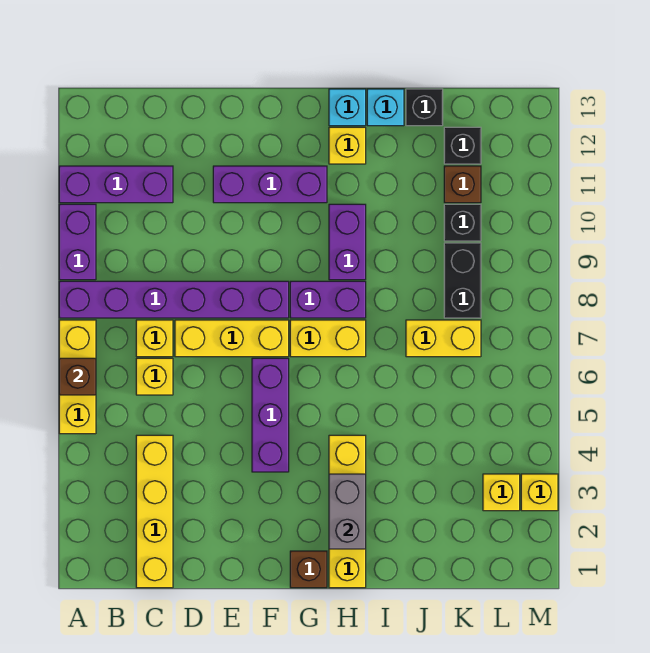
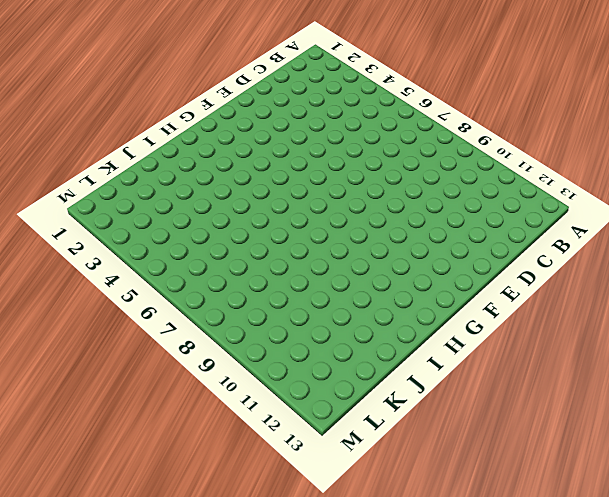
none -> yellow 1x3 brick [59,320,96,434]
none -> purple 1x6 brick [59,281,289,318]
none -> purple 1x2 brick [59,204,96,280]

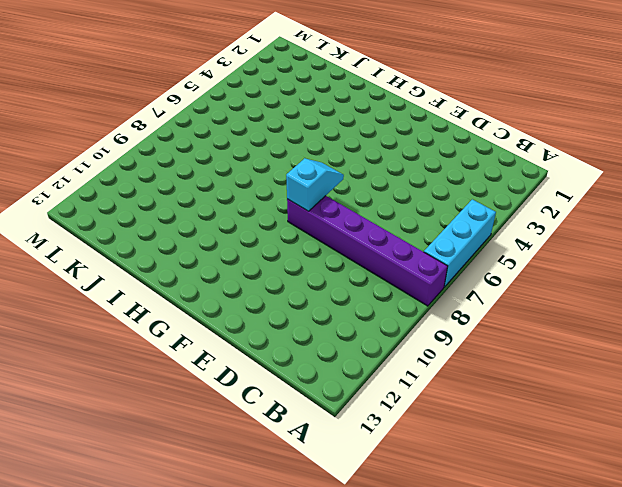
cyan 1x3 brick [424,199,496,287] -> yellow 1x3 brick [59,320,96,434]
cyan 1x2 slope [286,158,344,211] -> none
none -> purple 1x2 brick [59,204,96,280]
none -> purple 1x3 brick [59,166,173,203]
none -> yellow 1x4 brick [136,435,173,588]

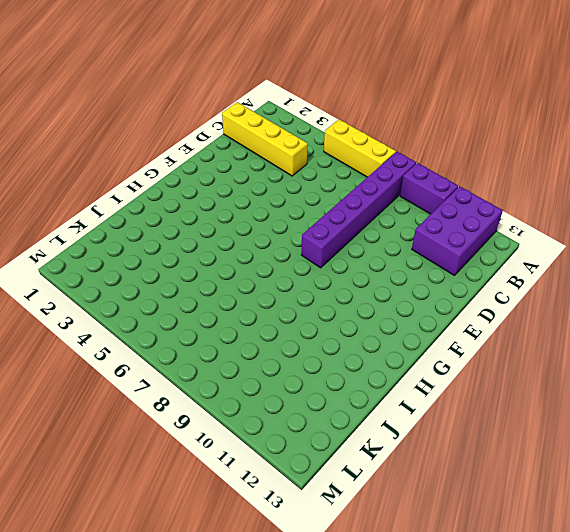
purple 2x3 brick [412,186,503,276] -> purple 1x3 brick [59,166,173,203]
none -> yellow 1x1 brick [136,358,173,395]
none -> yellow 1x1 brick [136,320,173,357]
none -> yellow 1x3 brick [175,320,289,357]

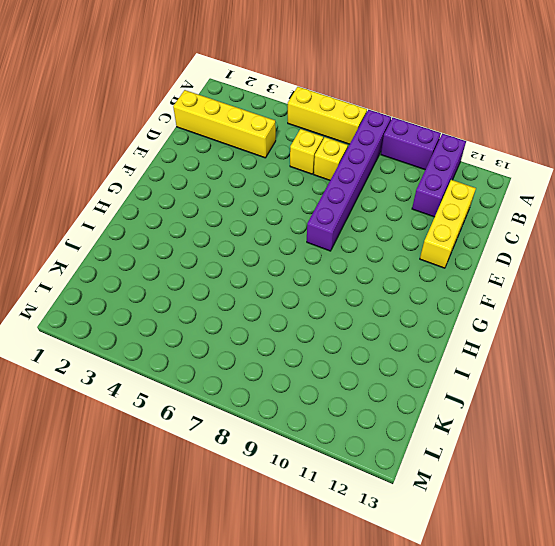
yellow 1x3 brick [420,180,476,268] -> yellow 1x3 brick moved to [175,320,289,357]
none -> purple 1x3 brick [213,166,327,203]
none -> purple 1x3 brick [252,358,289,472]
none -> brown 1x1 brick [290,551,327,588]

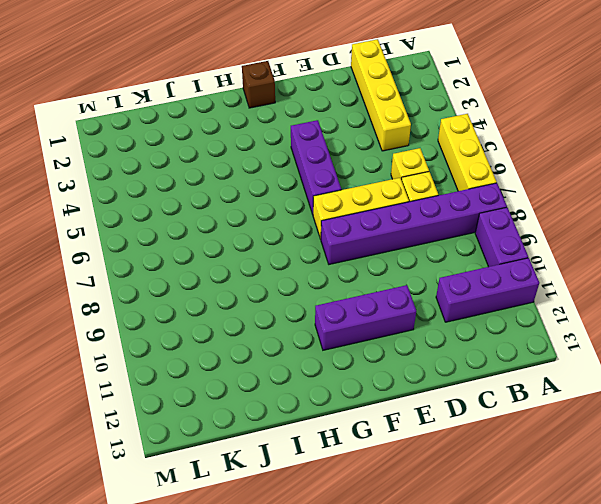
none -> yellow 1x2 brick [290,320,366,357]
none -> purple 1x2 brick [290,281,366,318]
none -> yellow 1x4 brick [329,435,366,588]

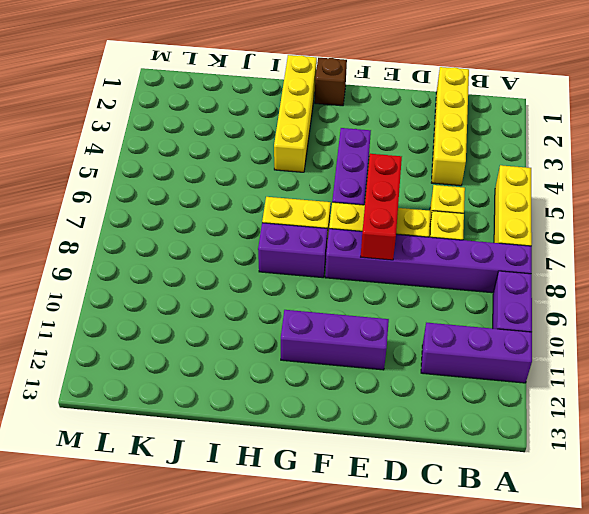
red 1x3 brick [361,154,402,260] -> none
none -> purple 1x2 brick [329,204,366,280]
none -> yellow 1x1 brick [329,127,366,164]
none -> cyan 1x1 brick [329,89,366,126]

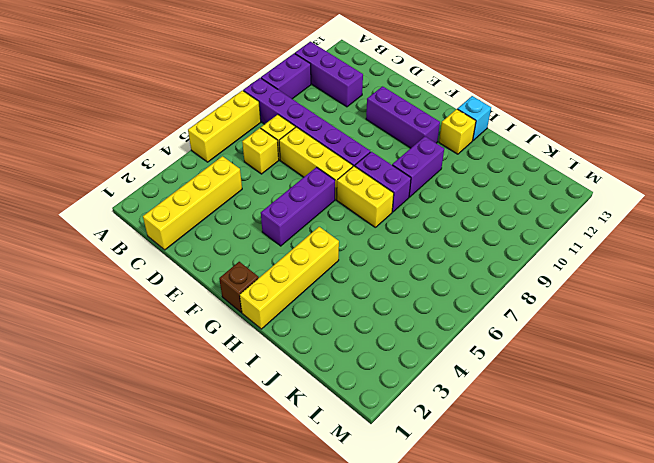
none -> cyan 1x1 brick [367,89,404,126]
none -> yellow 1x2 brick [406,320,481,357]
none -> black 1x1 brick [406,89,443,126]

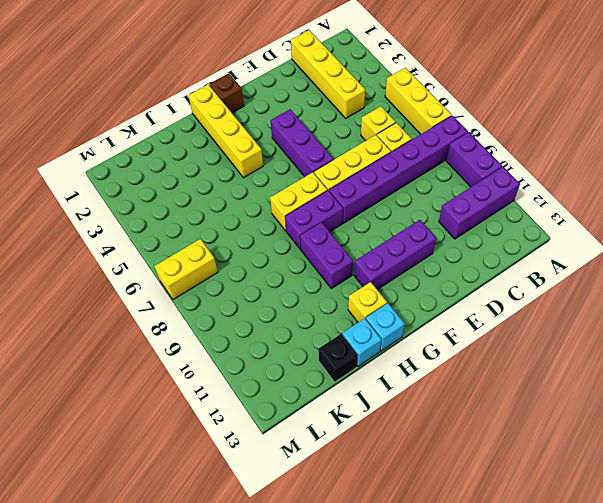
yellow 1x2 brick [154,239,218,300] -> yellow 1x2 brick moved to [406,320,481,357]
none -> black 1x2 brick [444,243,481,318]
none -> black 1x1 brick [444,204,481,241]
none -> brown 1x1 brick [444,166,481,203]

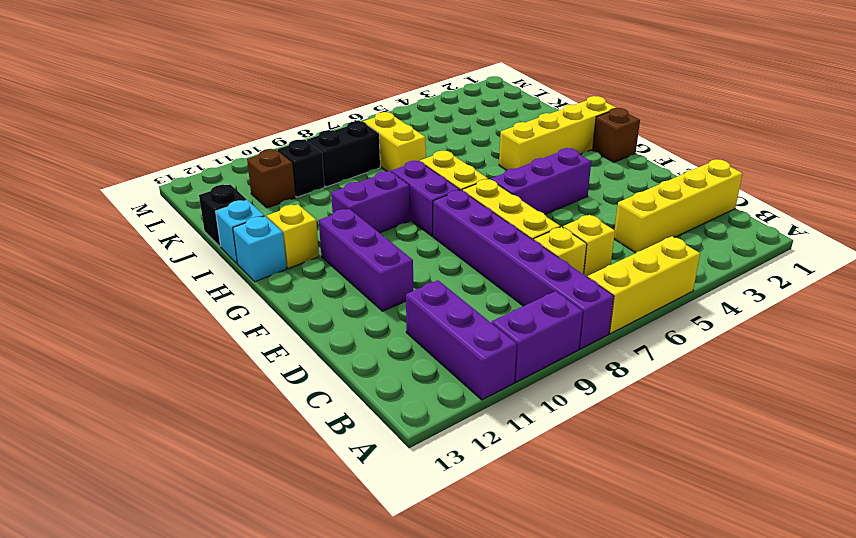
none -> black 1x1 brick [444,127,481,164]
none -> yellow 1x1 brick [483,474,520,511]
none -> yellow 1x1 brick [521,474,558,511]

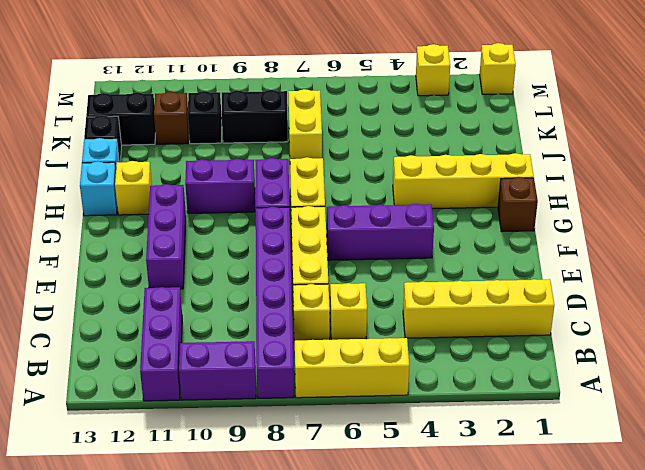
black 1x2 brick [86,92,155,145] -> black 1x1 brick [444,127,481,164]
yellow 1x1 brick [480,43,516,94] -> yellow 1x1 brick moved to [483,474,520,511]
none -> brown 1x1 brick [59,358,96,395]
none -> grey 1x2 brick [329,474,366,549]

